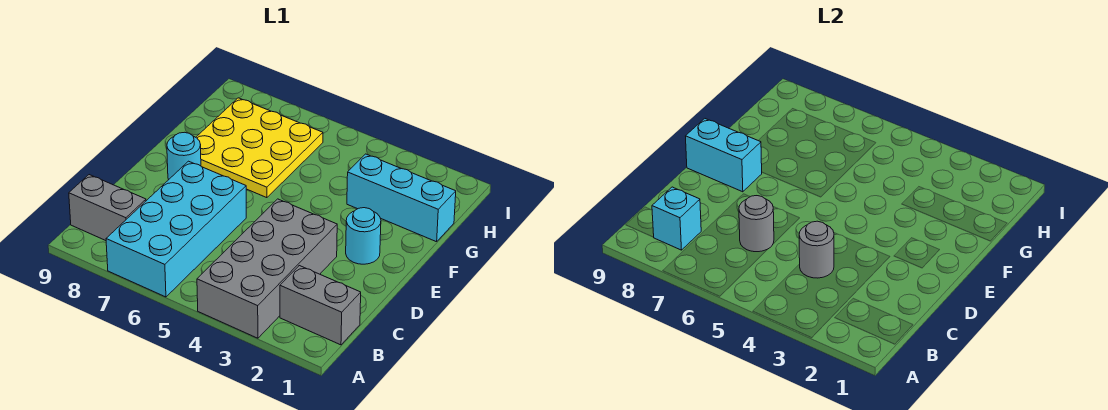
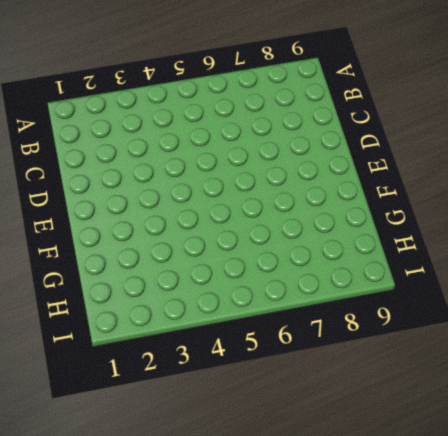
none -> grey 2x4 brick [197,199,337,338]
none -> cyan 2x4 brick [106,161,246,297]
none -> grey 1x2 brick [280,266,361,345]

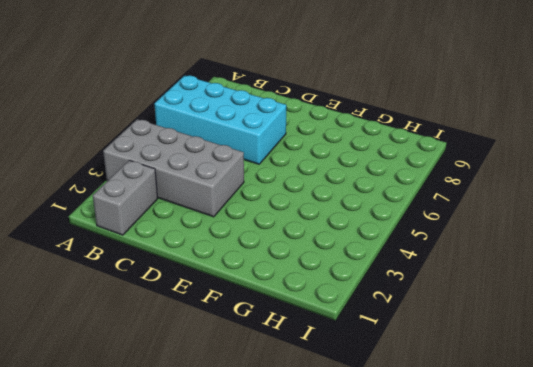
none -> grey 1x2 brick [69,175,146,241]
none -> cyan 1x1 round brick [346,208,381,264]
none -> cyan 1x1 round brick [167,132,201,180]

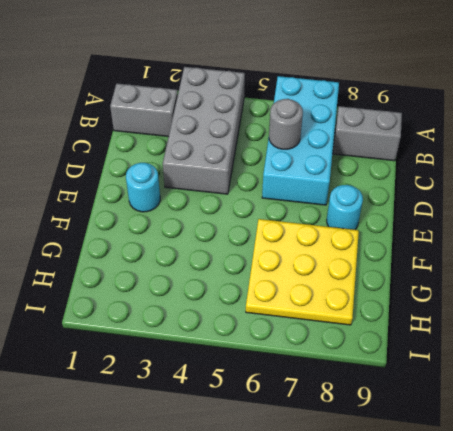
none -> cyan 1x3 brick [347,154,456,242]
none -> cyan 1x1 brick [652,187,701,250]
none -> grey 1x1 round brick [799,221,834,278]

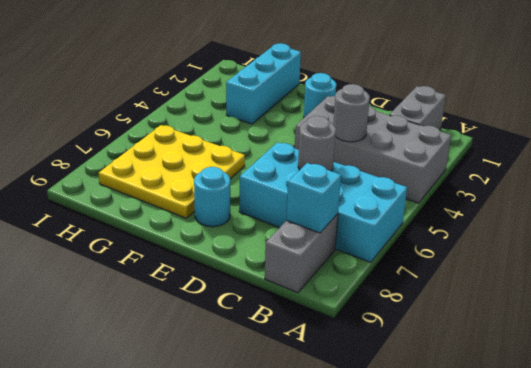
none -> cyan 1x2 brick [686,119,762,192]

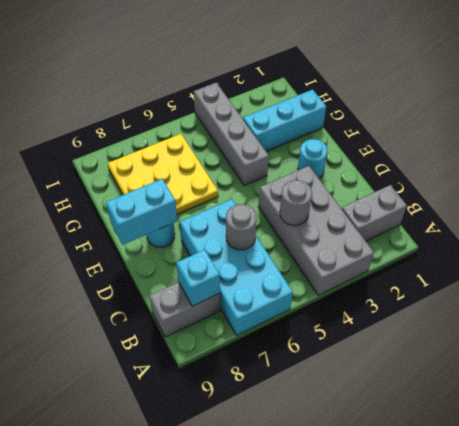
grey 1x4 brick [194,83,269,186] -> none

